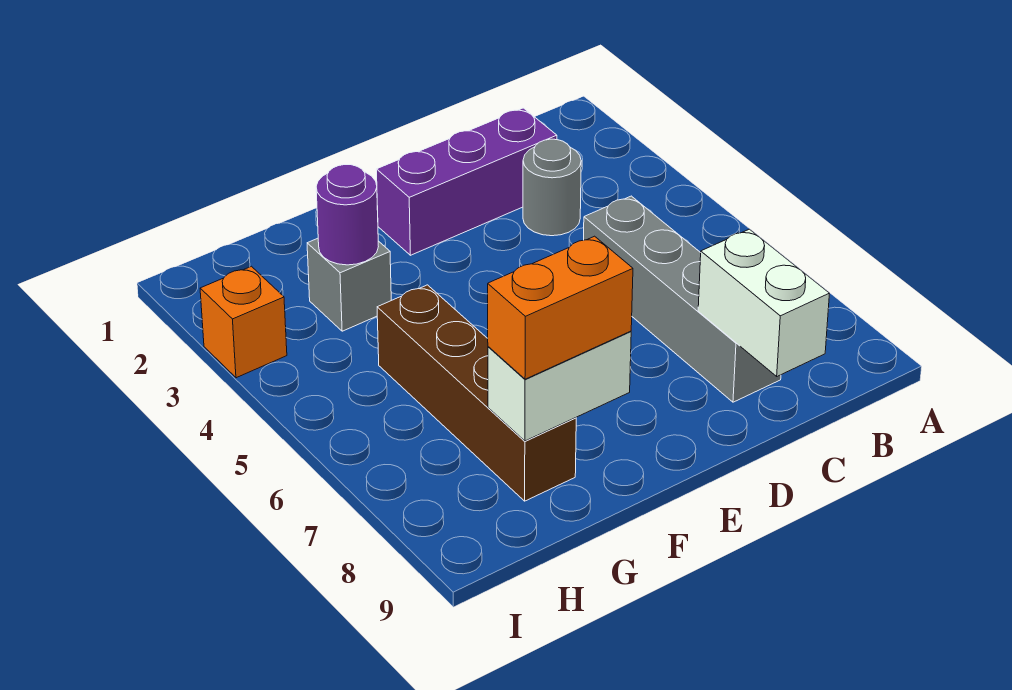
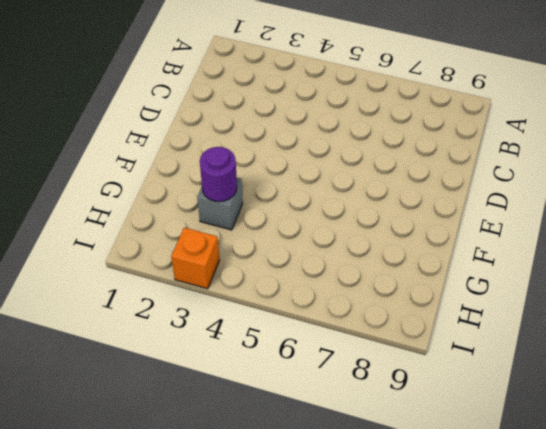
none -> purple 1x3 brick [377,108,557,255]
none -> grey 1x1 round brick [523,139,581,236]

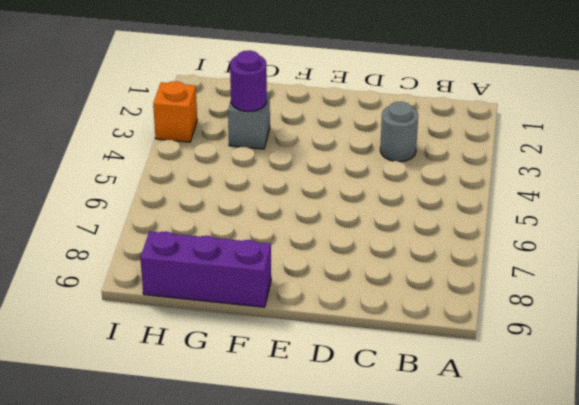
purple 1x3 brick [140,231,271,307] -> purple 1x3 brick moved to [377,108,557,255]
none -> grey 1x4 brick [584,196,781,402]
none -> brown 1x4 brick [377,285,576,501]

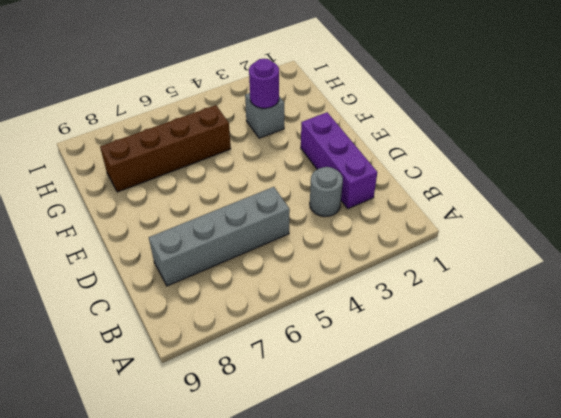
none -> orange 1x1 brick [200,266,287,378]
none -> white 1x2 brick [698,229,830,376]

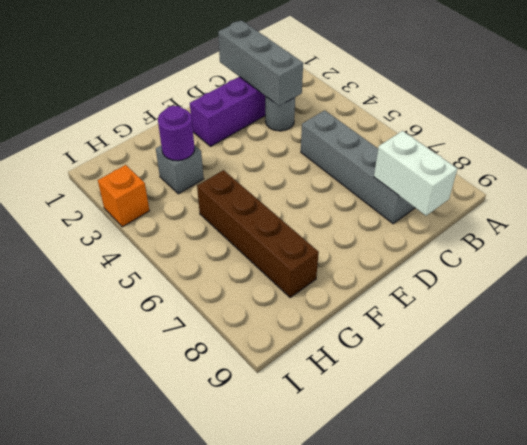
grey 1x3 brick [218,20,303,106] -> none
none -> white 1x2 brick [488,331,631,441]
none -> orange 1x2 brick [488,236,633,379]

